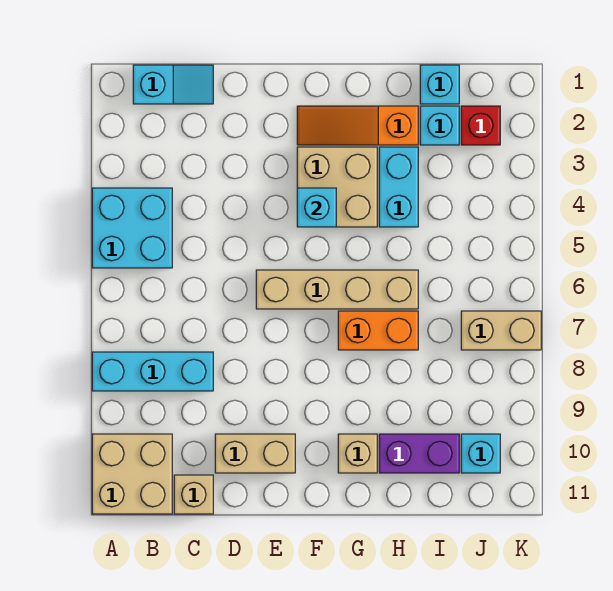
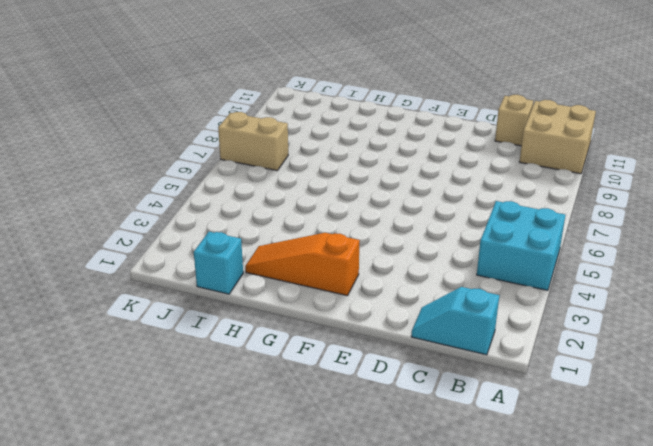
orange 1x3 slope [245,233,360,296] -> orange 1x3 slope turned to [297,106,418,145]
none -> cyan 1x3 brick [92,352,213,391]
none -> tan 1x2 brick [215,434,295,473]
none -> tan 1x4 brick [256,270,418,309]

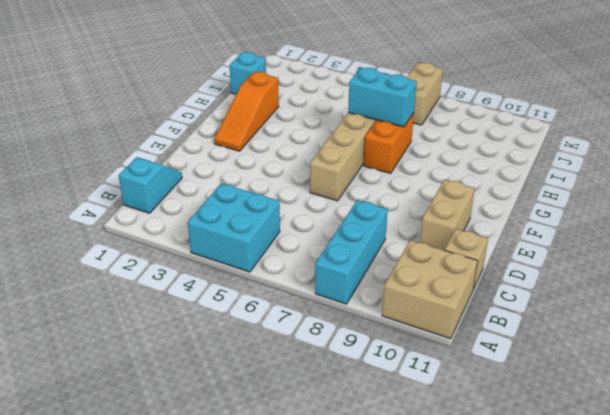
cyan 1x2 brick [348,68,417,127] -> cyan 1x2 brick moved to [379,147,418,227]
none -> tan 2x2 brick [297,147,377,227]
none -> tan 1x1 brick [338,434,377,473]
none -> purple 1x2 brick [379,434,459,473]

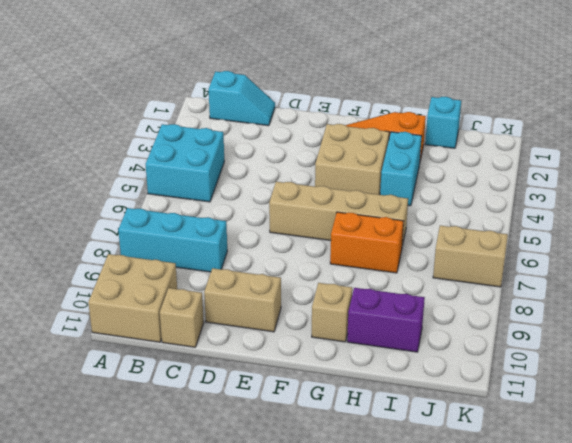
none -> cyan 1x1 brick [420,106,459,145]
none -> red 1x1 brick [461,106,500,145]
none -> cyan 1x1 brick [461,434,500,473]

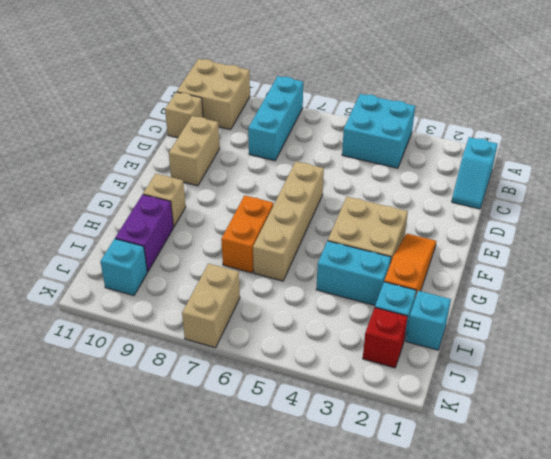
none -> cyan 1x1 brick [297,188,336,227]

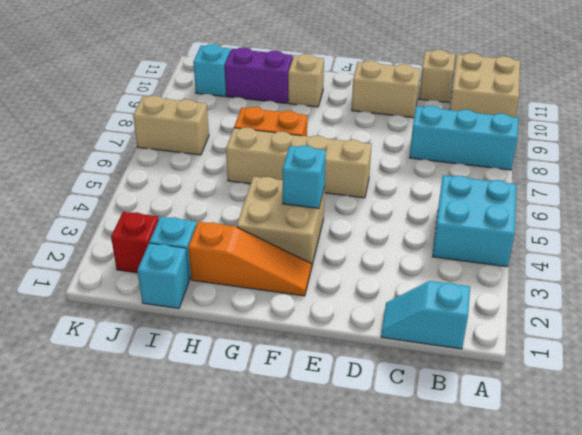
none -> cyan 1x2 brick [379,147,418,227]

